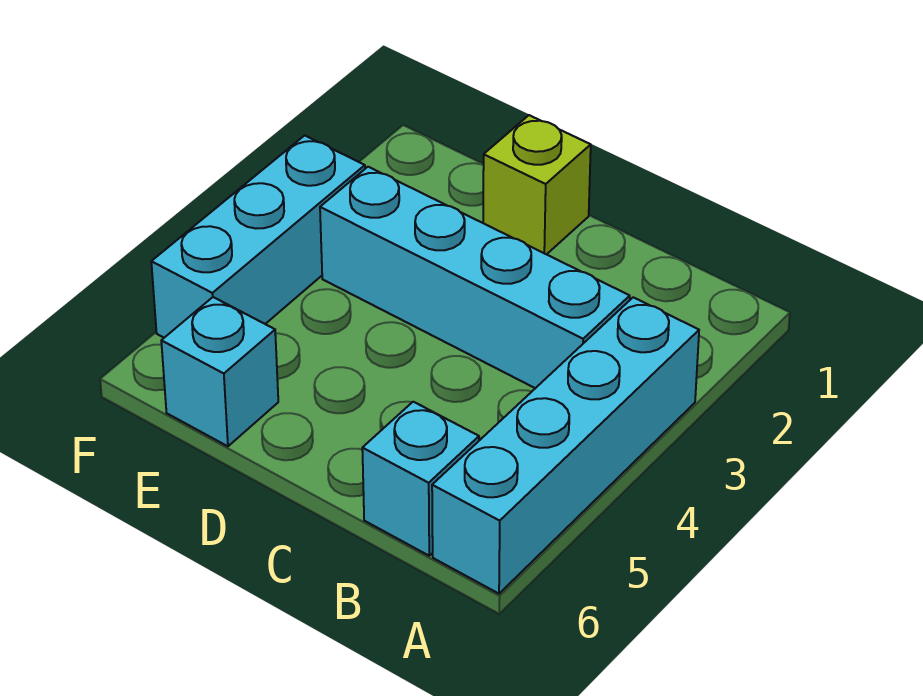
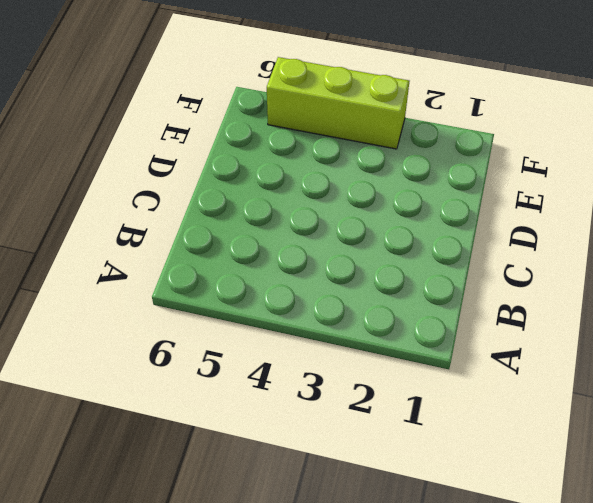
lime 1x3 brick [267,57,409,149] -> cyan 1x3 brick [151,135,365,338]
none -> cyan 1x4 brick [432,297,699,594]
none -> cyan 1x4 brick [320,167,630,388]

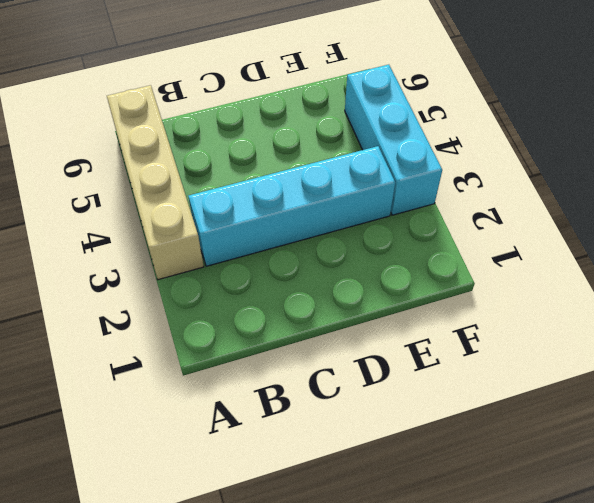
tan 1x4 brick [107,85,204,280] -> cyan 1x4 brick [432,297,699,594]
none -> cyan 1x1 brick [362,402,479,556]
none -> lime 1x1 brick [483,115,591,254]

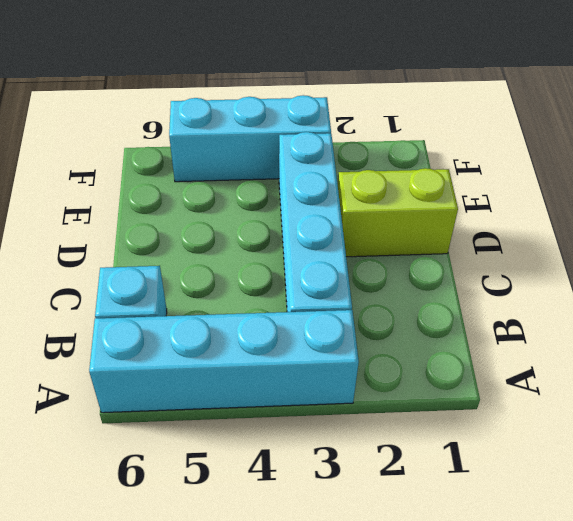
lime 1x2 brick [338,168,458,257] -> lime 1x1 brick [483,115,591,254]
none -> cyan 1x1 brick [161,297,278,446]

